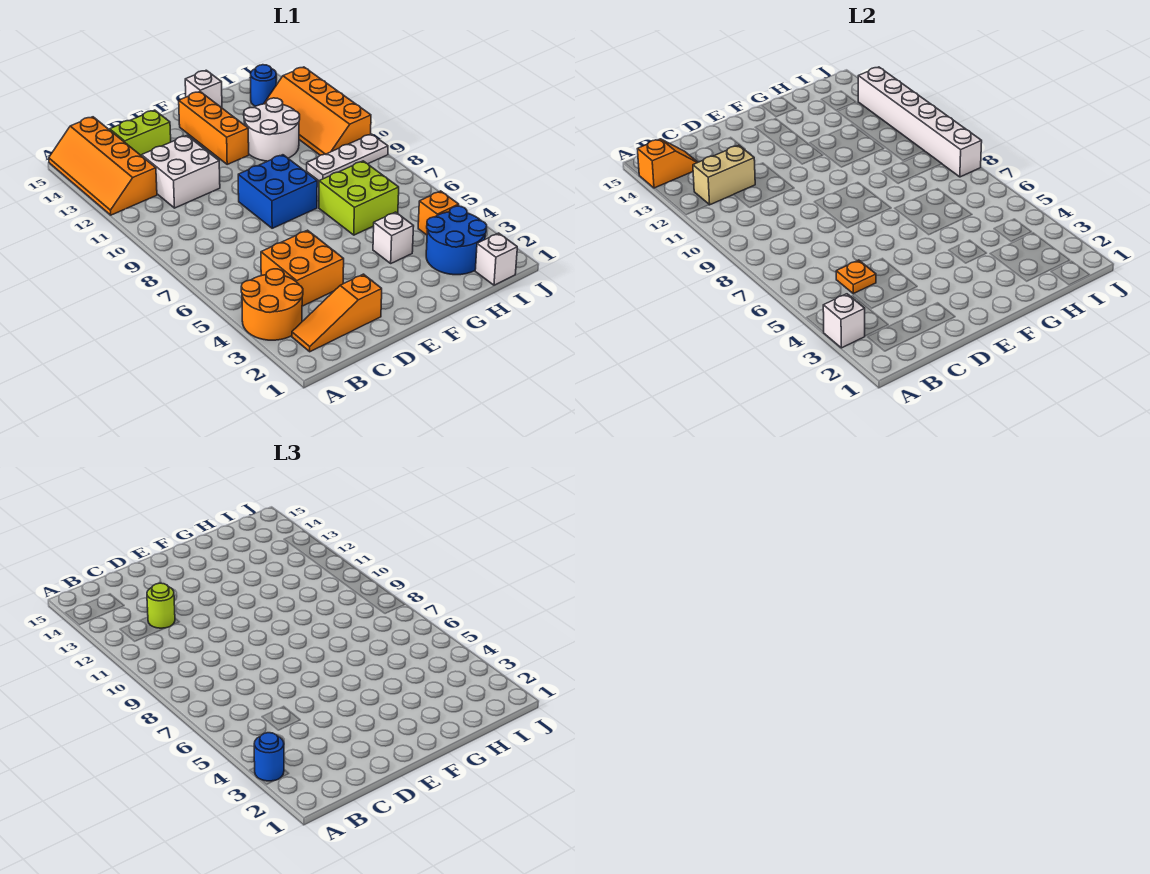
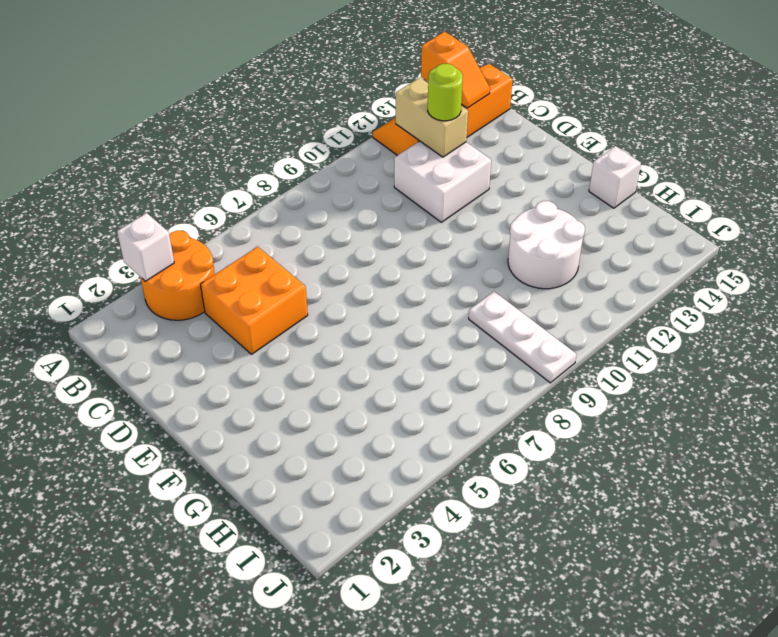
none -> orange 1x3 slope [292,274,382,352]
none -> lime 1x2 brick [110,110,171,156]
none -> blue 2x2 brick [238,155,317,228]

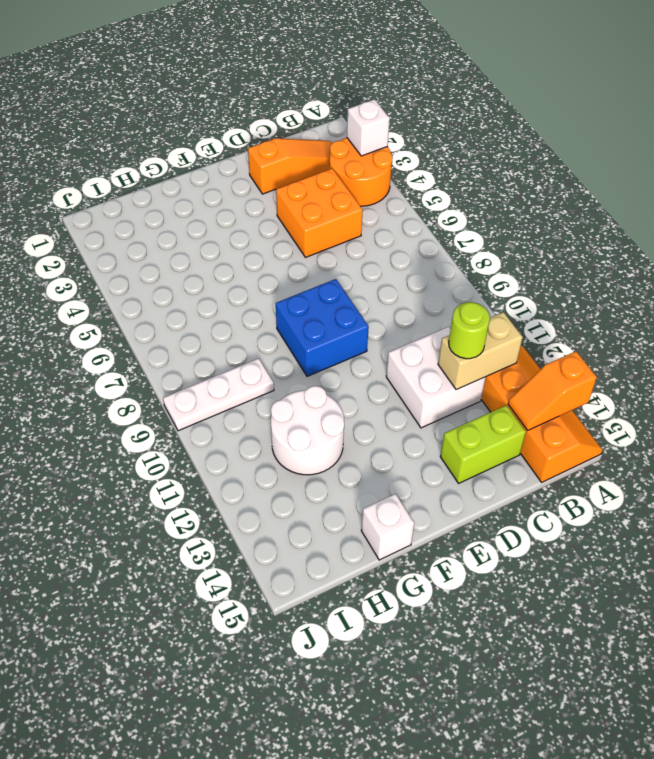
none -> orange 1x3 brick [179,92,249,164]
none -> white 1x1 brick [373,212,414,263]
none -> lime 2x2 brick [319,161,399,235]

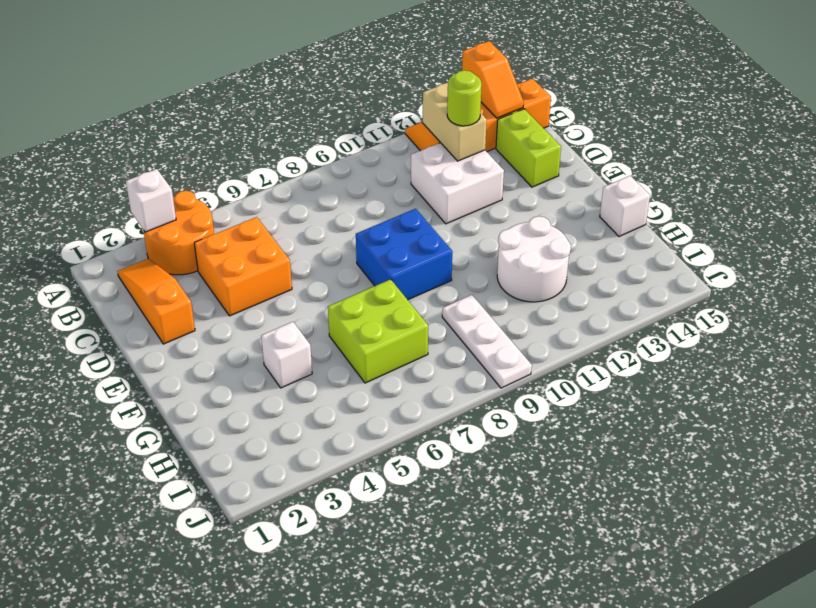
none -> orange 1x3 brick [179,92,249,164]
none -> blue 2x2 round brick [426,206,487,275]
none -> white 1x1 brick [475,233,517,285]

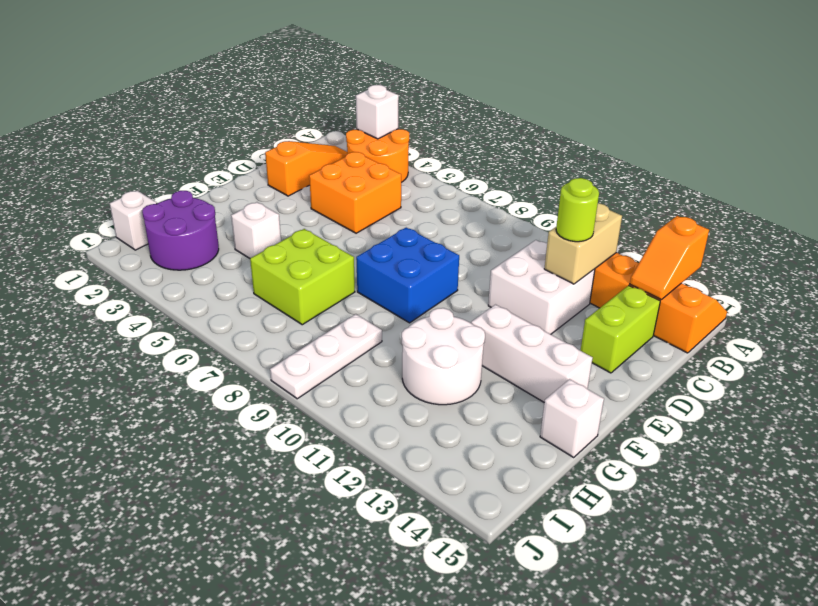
white 1x3 brick [471,305,593,402] -> orange 1x3 brick [179,92,249,164]
purple 2x2 round brick [142,191,219,270] -> blue 2x2 round brick [426,206,487,275]
none -> orange 1x1 brick [418,191,459,235]
none -> orange 2x4 slope [264,67,371,155]
none -> blue 1x1 round brick [251,65,276,106]

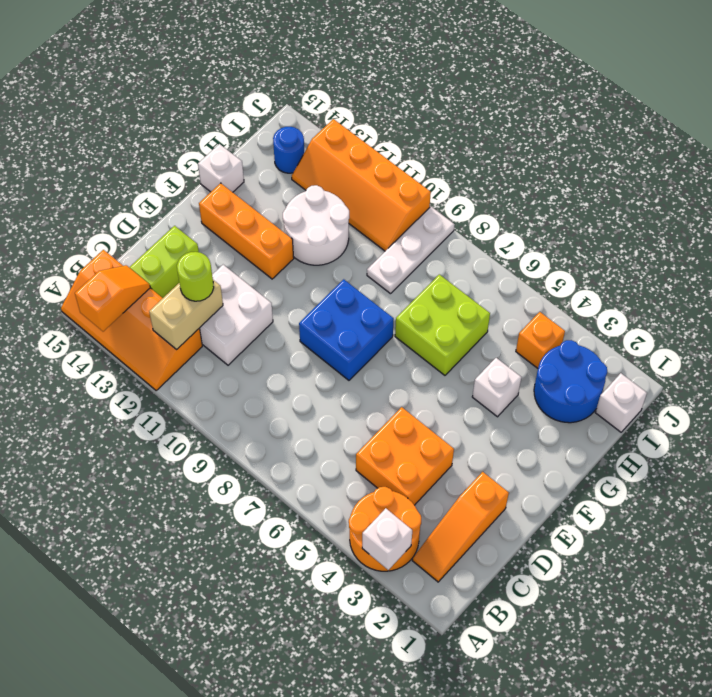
none -> orange 1x1 plate [836,260,876,294]
none -> white 1x6 brick [858,67,982,177]
none -> blue 1x1 round brick [254,733,284,781]

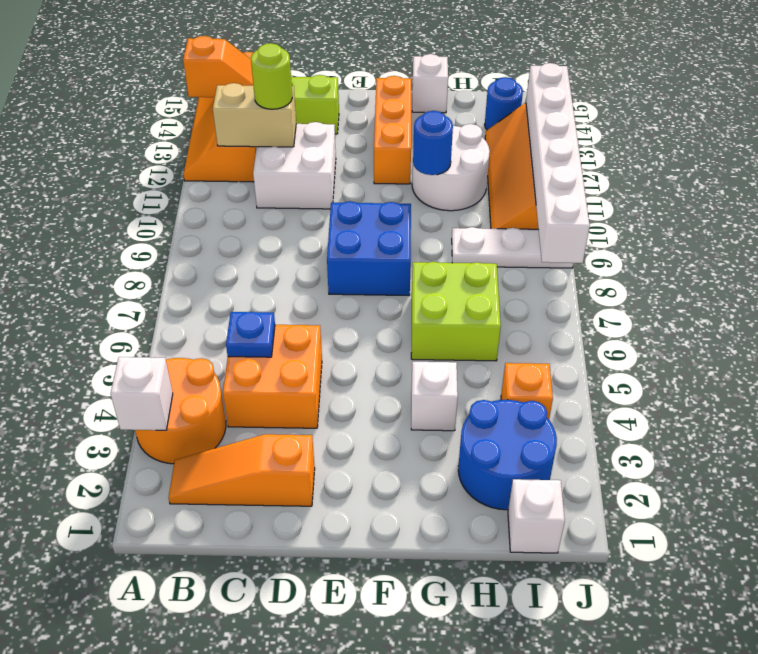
blue 1x1 plate [226,312,275,357] -> orange 1x1 plate [836,260,876,294]
blue 1x1 round brick [413,111,453,175] -> blue 1x1 round brick moved to [254,733,284,781]

